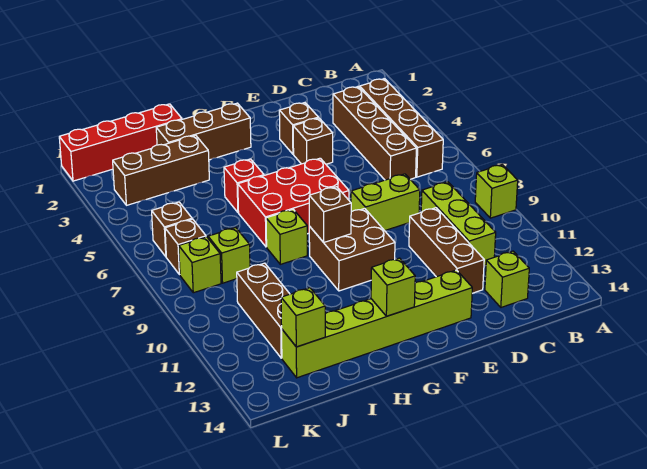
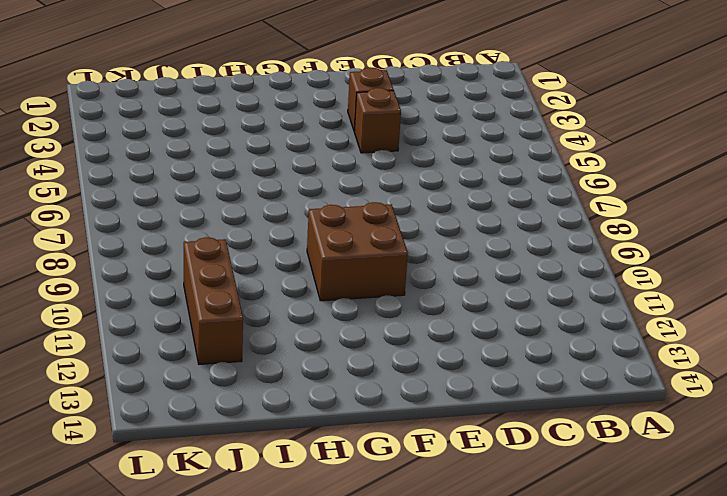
none -> lime 1x1 brick [475,165,518,218]
none -> brown 1x4 brick [359,79,443,177]
none -> brown 1x4 brick [333,87,416,180]

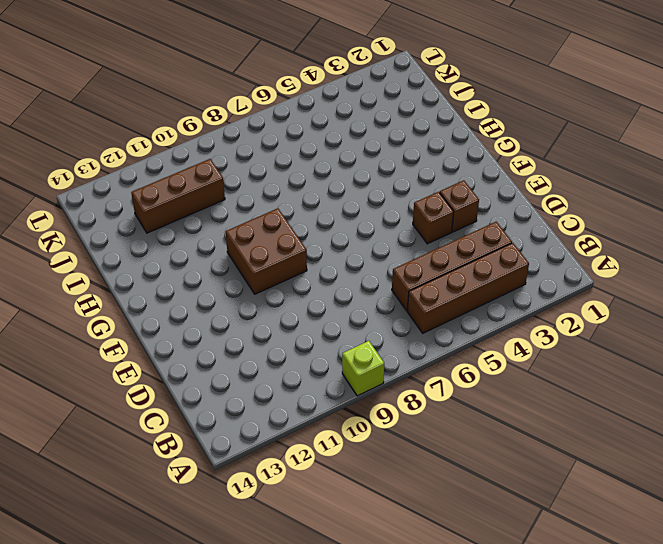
none -> lime 1x3 brick [421,182,496,266]
none -> lime 1x1 brick [485,251,529,307]
none -> lime 1x2 brick [351,174,420,231]

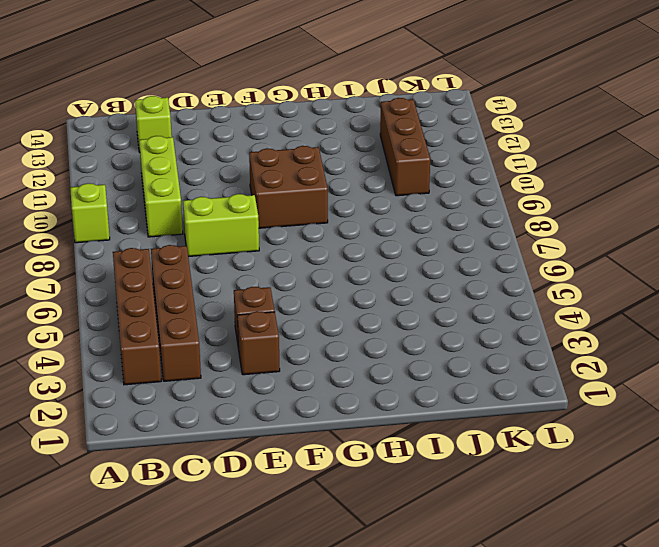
none -> brown 1x3 brick [409,208,484,293]
none -> lime 1x6 brick [282,270,472,378]
none -> red 2x3 brick [238,158,349,247]

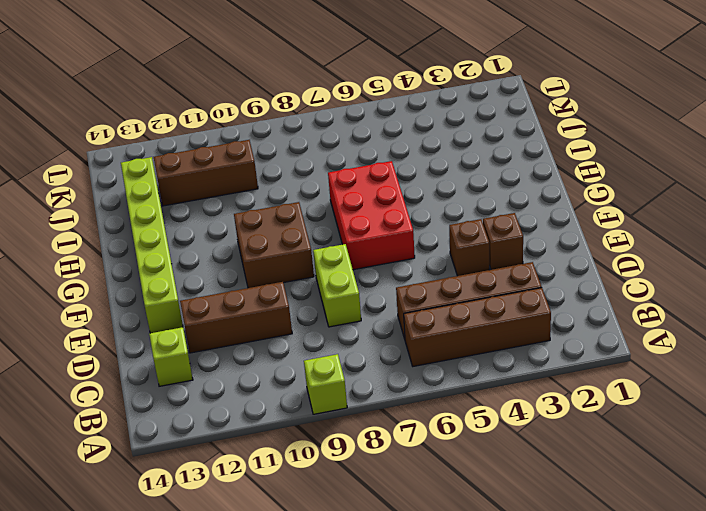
none -> lime 1x3 brick [421,182,496,266]
none -> brown 1x3 brick [156,103,251,160]
none -> red 1x1 brick [224,159,264,213]

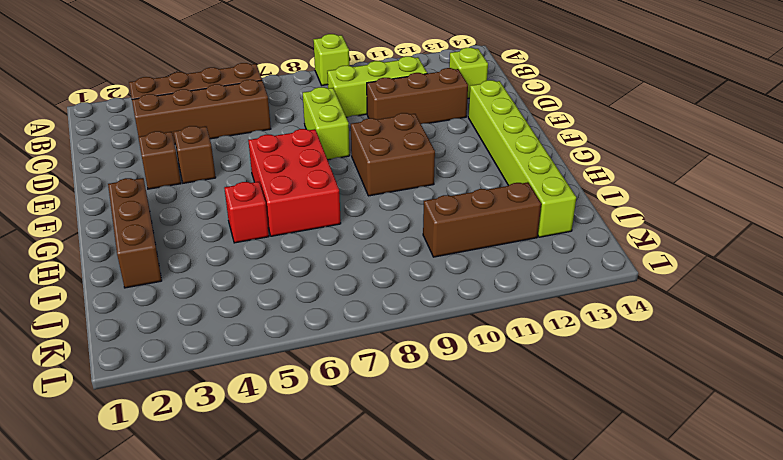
none -> lime 1x1 brick [266,209,307,264]
none -> red 1x4 brick [59,104,182,181]
none -> brown 1x3 brick [113,135,209,205]

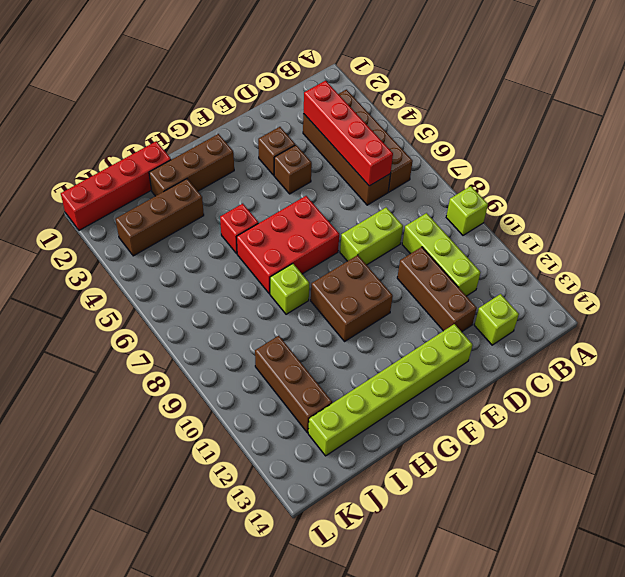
red 1x4 brick [304,81,393,186] -> none
none -> lime 1x1 brick [208,228,250,283]
none -> brown 1x1 brick [152,202,192,256]
none -> brown 1x1 brick [165,219,206,275]

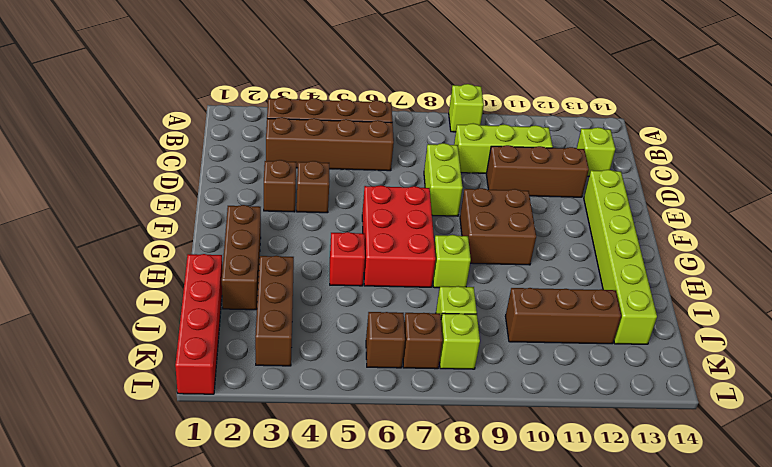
none -> brown 1x1 brick [309,187,351,242]
none -> lime 1x1 brick [371,258,415,316]
none -> lime 1x1 brick [281,288,325,347]

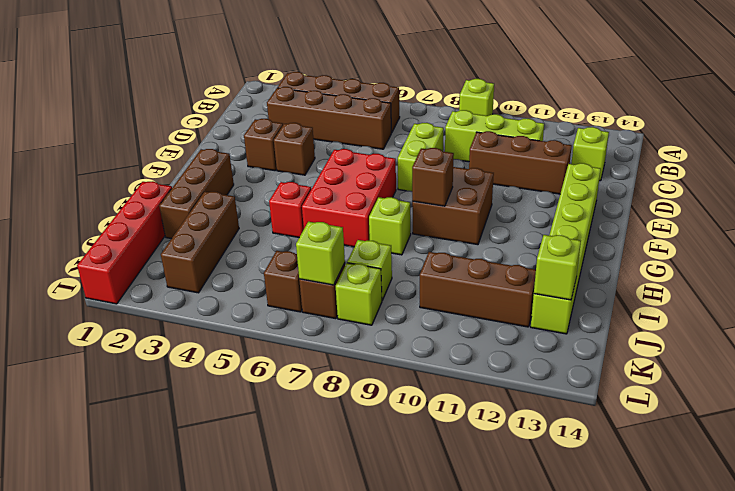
lime 1x1 brick [296,222,345,285] -> lime 1x1 brick moved to [371,258,415,316]

